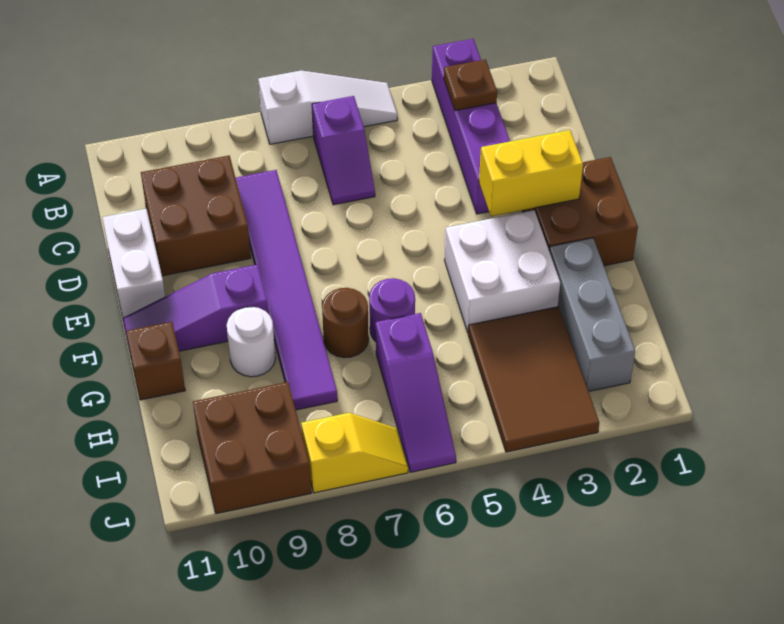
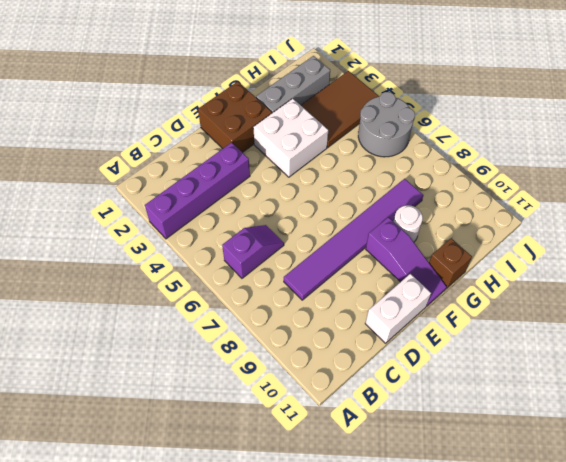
grey 2x2 round brick [358,92,415,157] -> purple 1x3 slope [376,313,456,472]
none -> white 1x3 slope [258,71,397,144]
none -> brown 2x2 brick [141,156,251,276]
none -> purple 1x1 round brick [369,278,415,342]

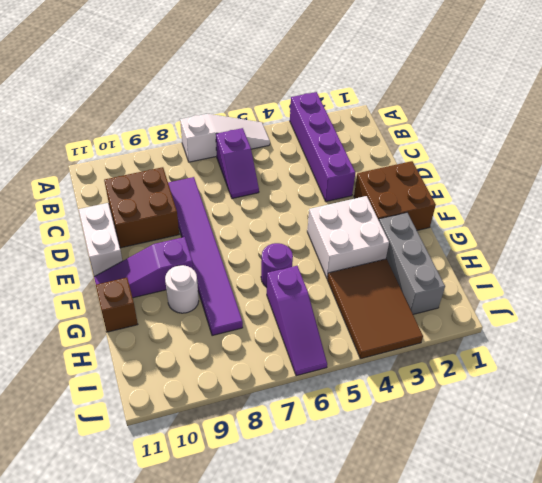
none -> brown 1x1 round brick [322,288,369,358]
none -> brown 2x2 brick [193,382,311,514]
none -> yellow 1x2 slope [301,413,408,493]

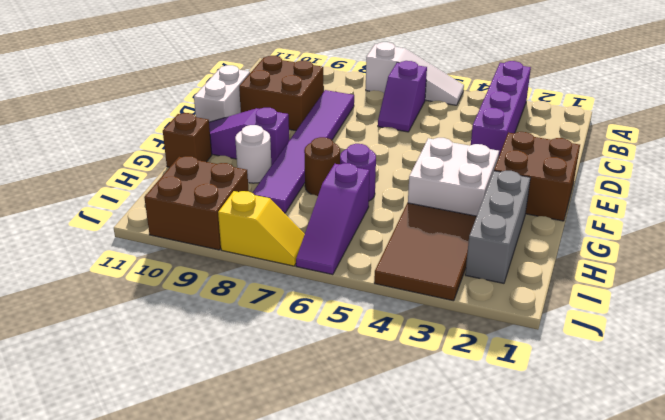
none -> brown 1x1 plate [444,59,497,111]
none -> yellow 1x2 brick [479,130,583,216]

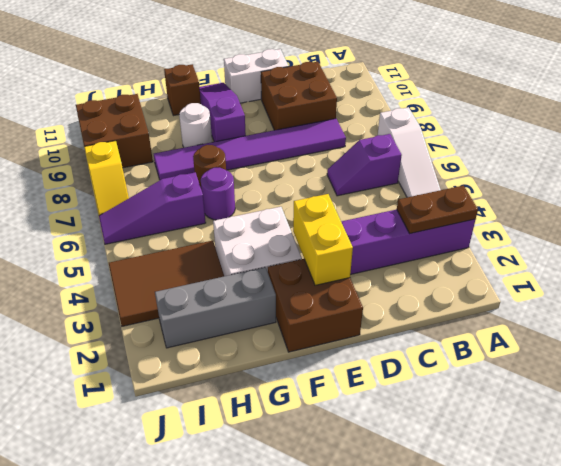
brown 1x2 plate [397,186,478,233] -> brown 1x1 plate [444,59,497,111]

